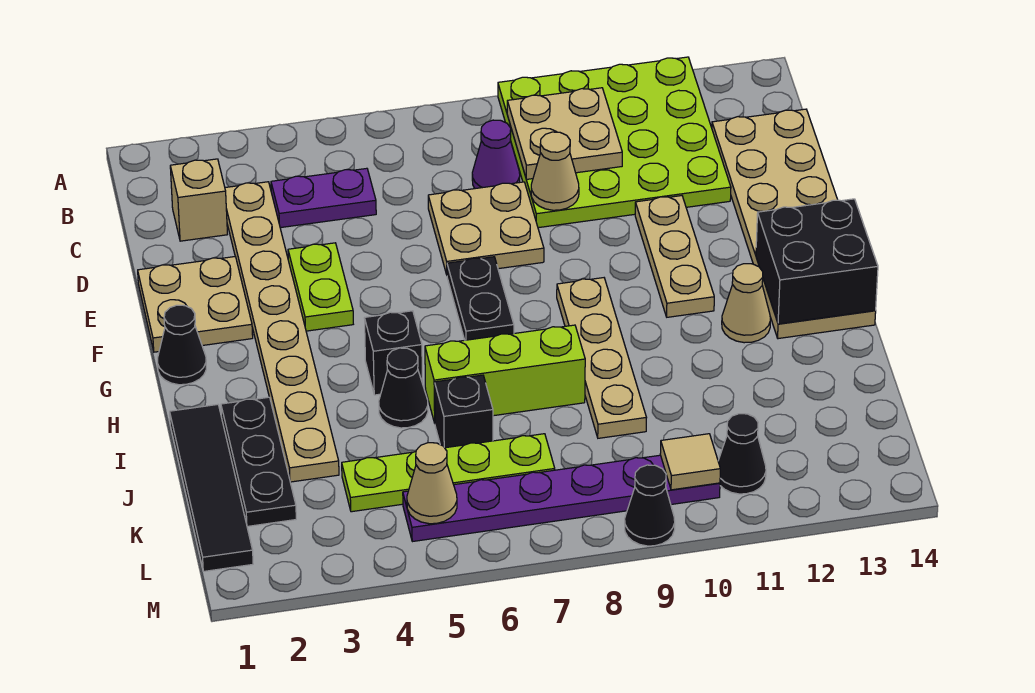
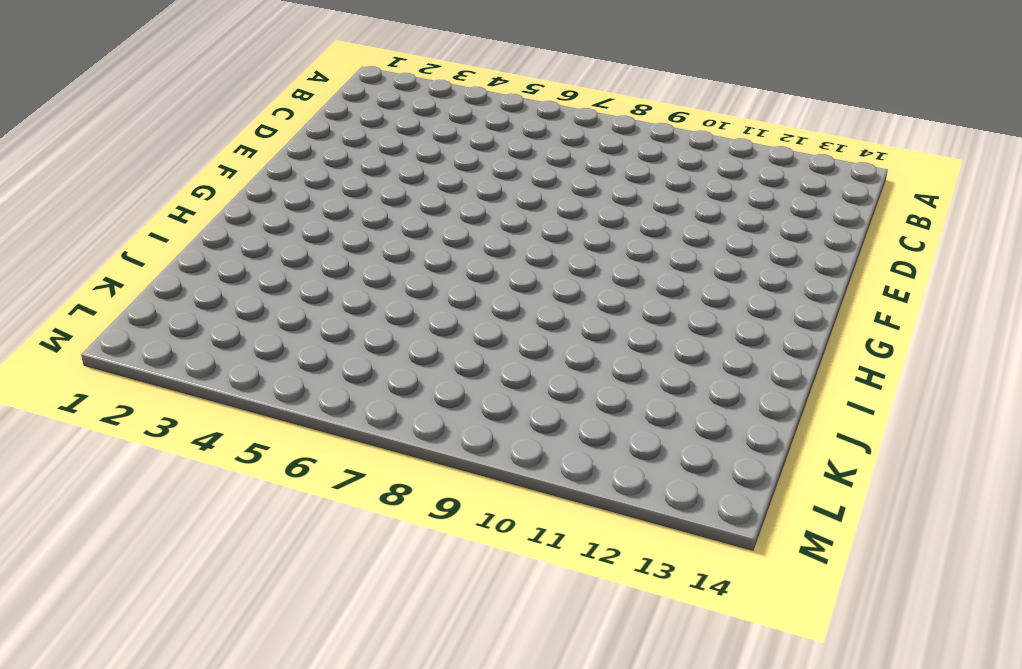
none -> lime 4x4 plate [498,57,731,228]
none -> tan 1x1 brick [170,159,228,241]
none -> tan 1x8 plate [225,182,339,482]

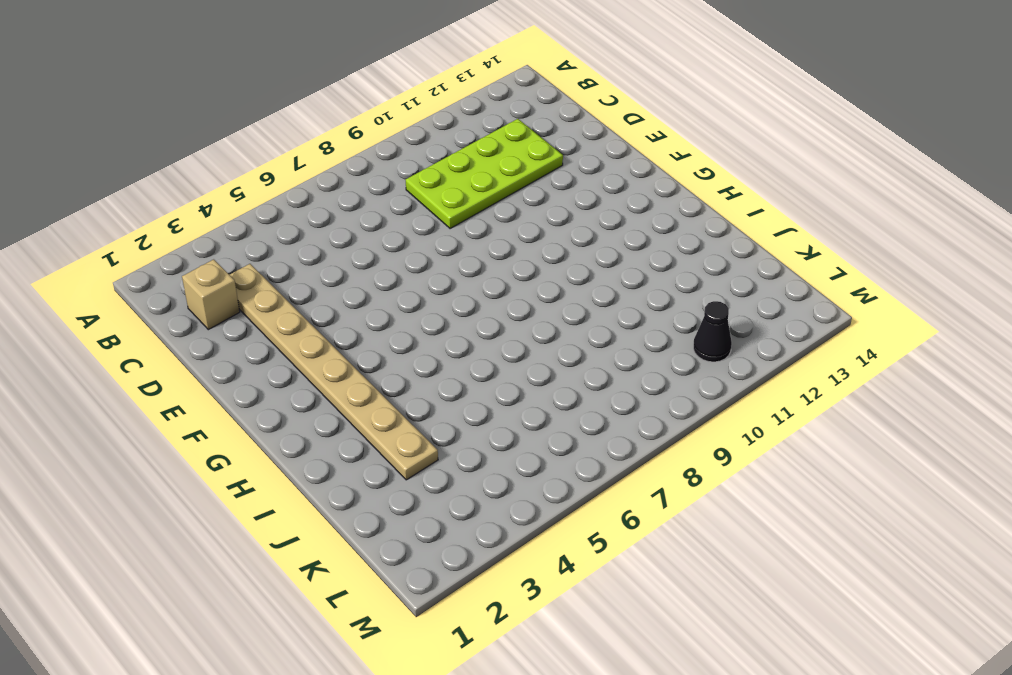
lime 2x4 plate [405,119,563,229] -> lime 4x4 plate [498,57,731,228]
none -> purple 1x2 plate [271,168,376,228]
none -> purple 1x1 cone [472,120,520,189]
none -> tan 2x6 plate [712,109,876,339]

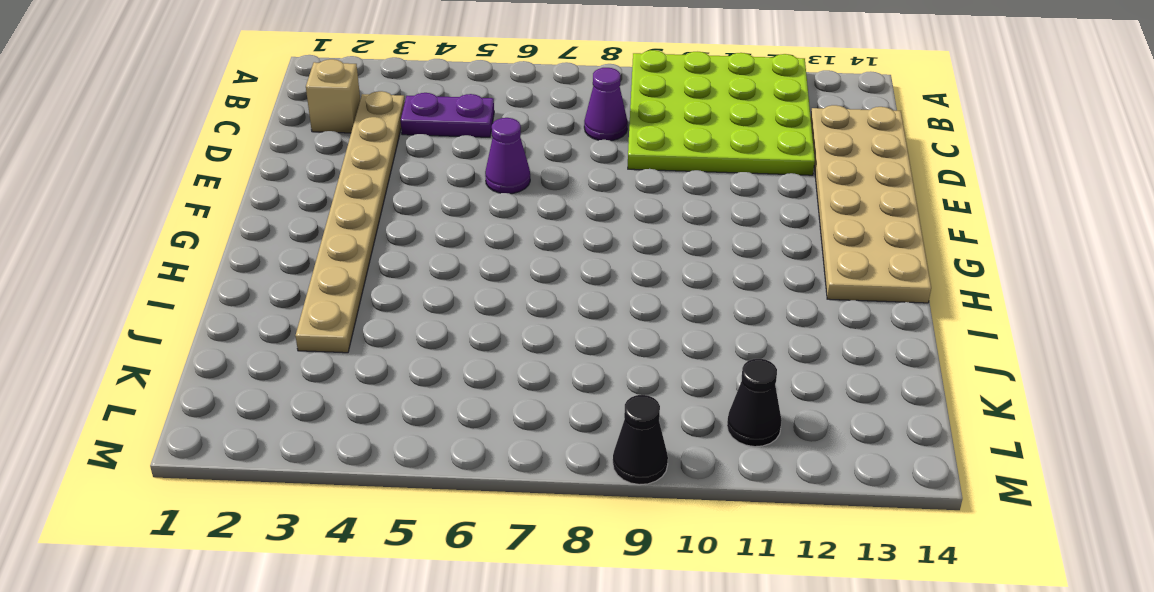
purple 1x1 cone [485,118,530,194] -> none
none -> tan 2x2 plate [428,182,544,274]
none -> tan 2x2 plate [138,257,253,352]
none -> lime 1x2 plate [288,243,353,331]

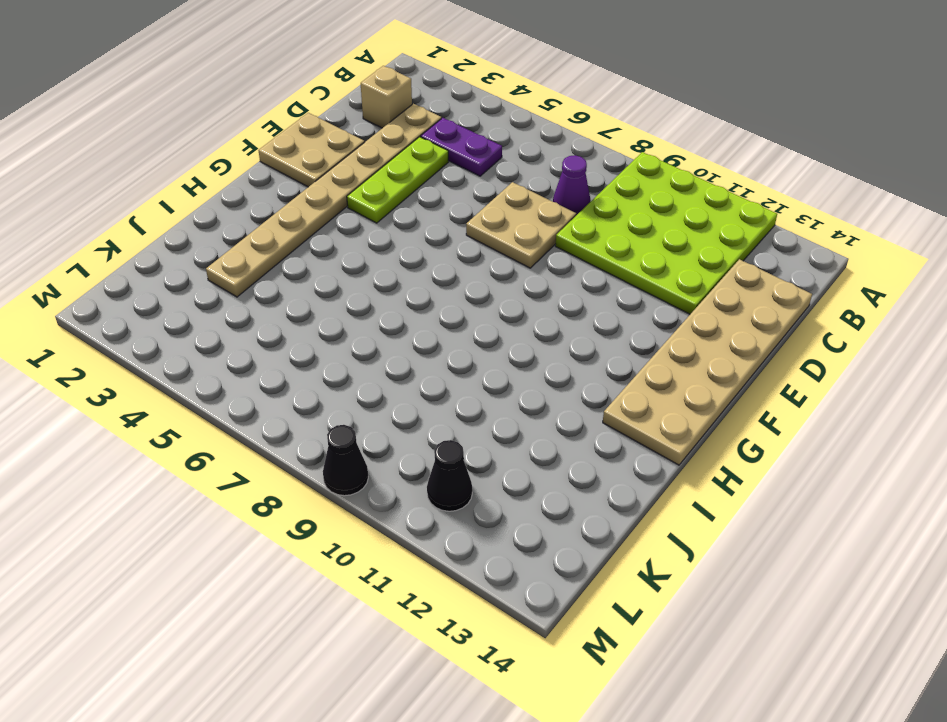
lime 1x3 plate [347,137,449,223] -> lime 1x2 plate [288,243,353,331]
none -> tan 1x3 plate [635,196,714,317]
none -> black 1x2 plate [447,257,514,340]
none -> black 1x1 cone [158,305,206,385]

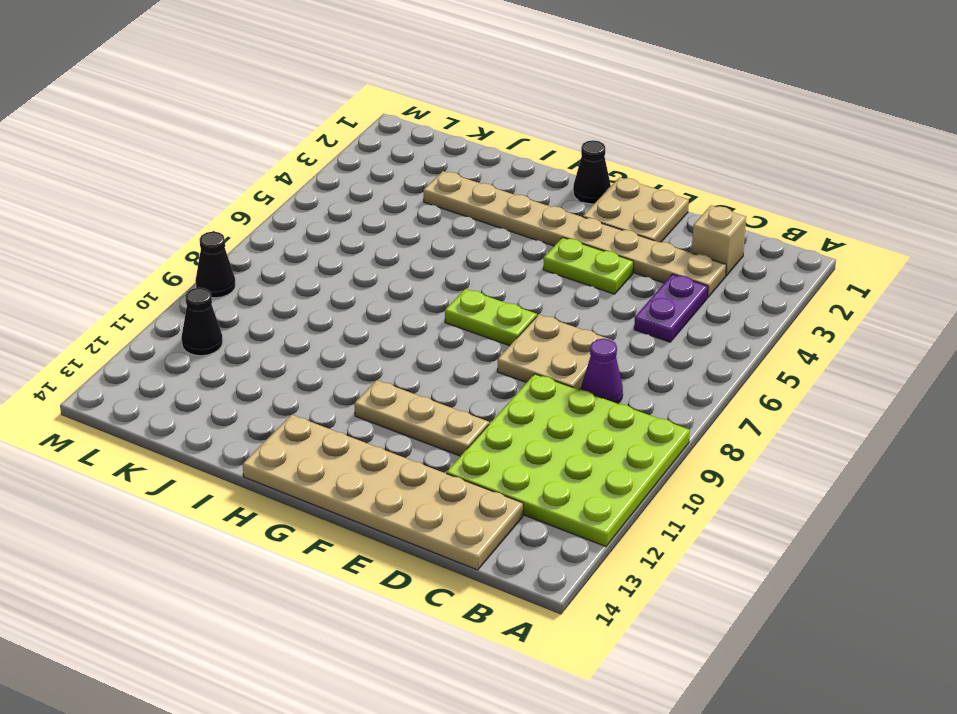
lime 1x2 plate [445,289,537,346] -> black 1x2 plate [447,257,514,340]
none -> tan 1x4 plate [557,278,647,438]
none -> black 1x1 brick [364,311,423,395]
none -> tan 1x1 cone [722,264,770,343]

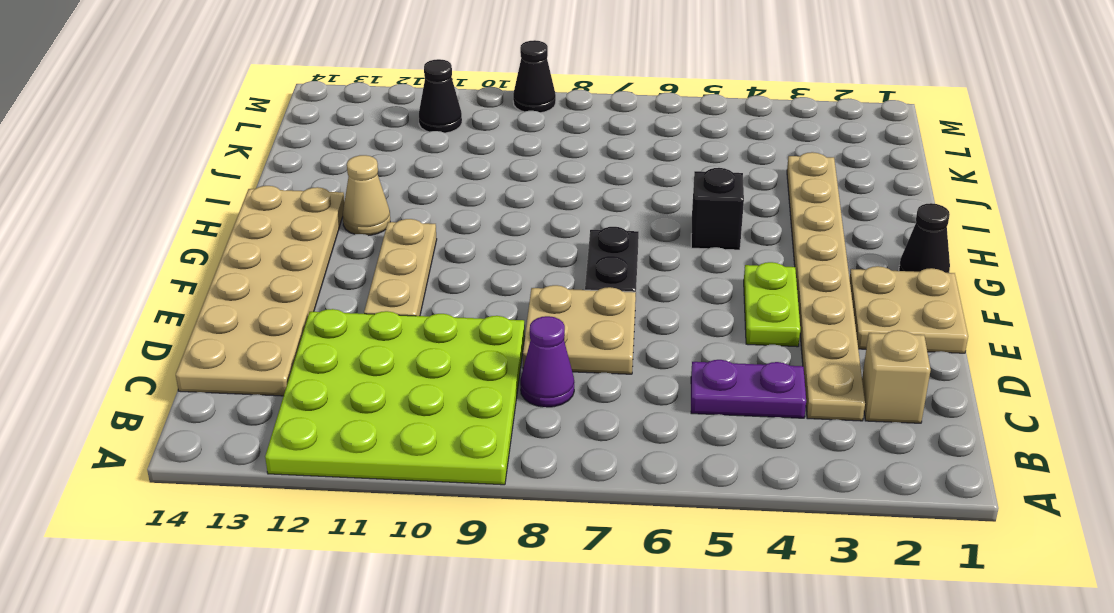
none -> tan 1x4 plate [557,278,647,438]
none -> black 1x4 tile [170,405,253,571]
none -> black 1x3 plate [221,397,296,526]

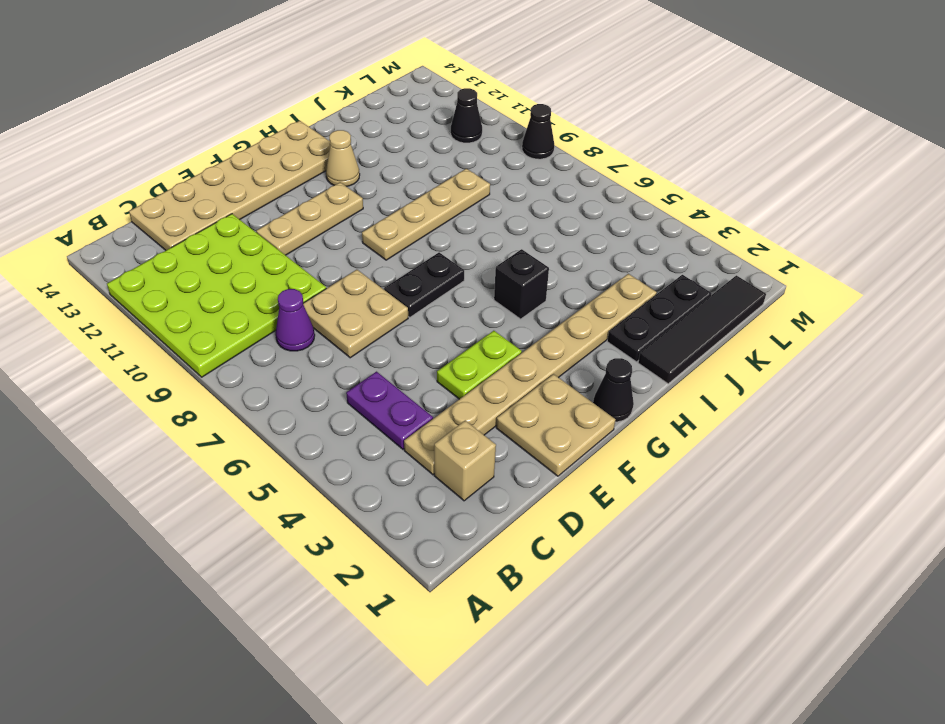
none -> black 1x1 cone [379,348,428,428]
none -> lime 1x3 brick [425,325,585,423]
none -> black 1x1 brick [435,375,493,448]

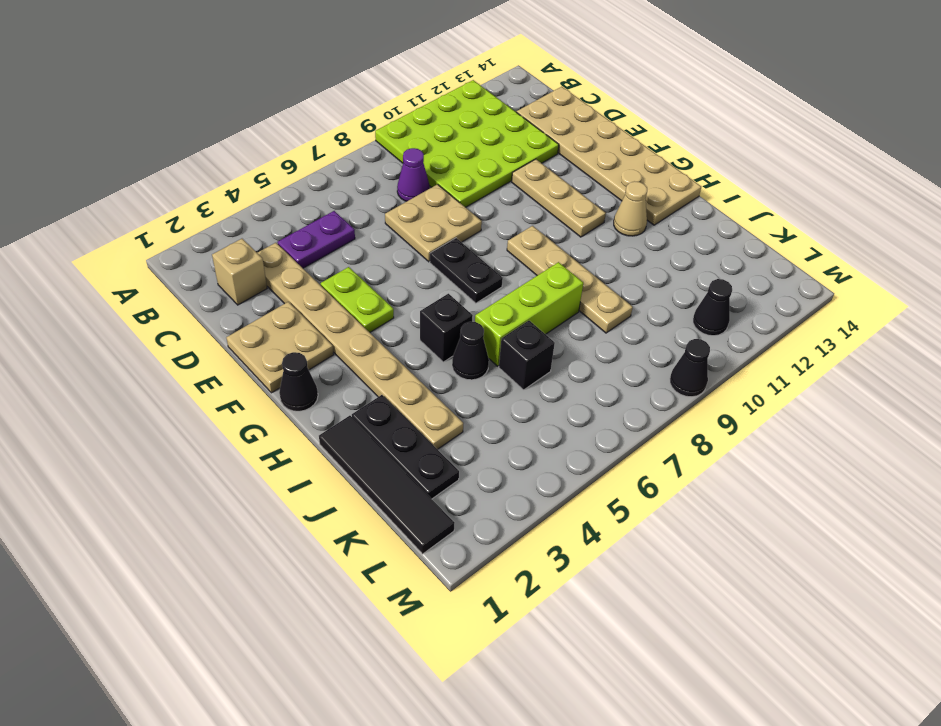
none -> lime 1x4 plate [342,434,555,512]
none -> purple 1x6 plate [403,455,720,542]
none -> tan 2x2 plate [507,88,622,179]

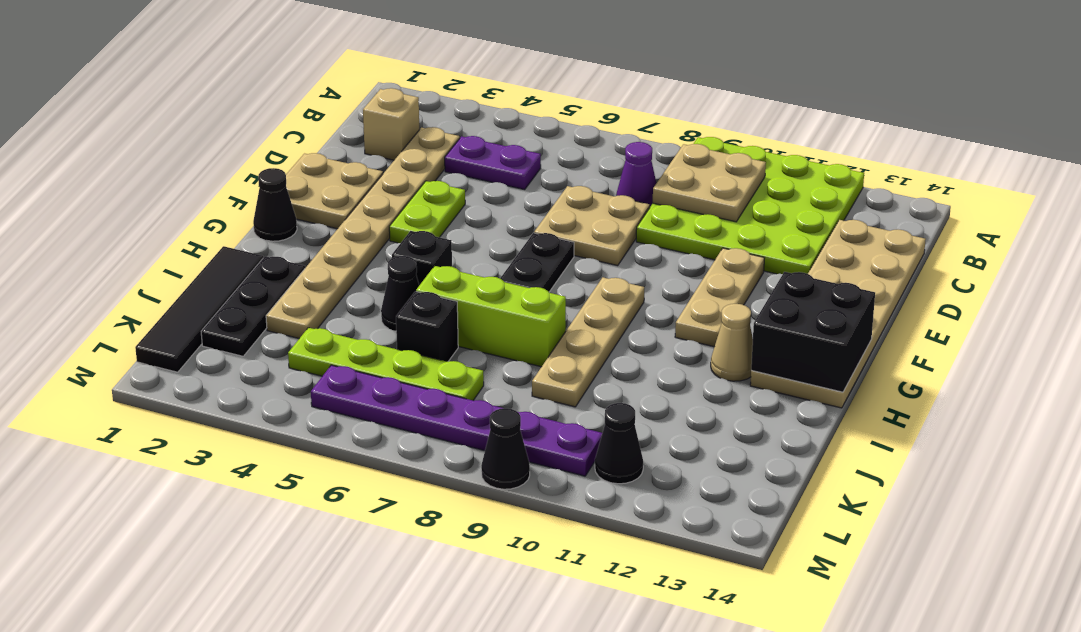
none -> tan 1x1 cone [531,132,579,210]
none -> tan 1x1 cone [407,443,457,524]
none -> tan 1x1 tile [660,434,720,490]

